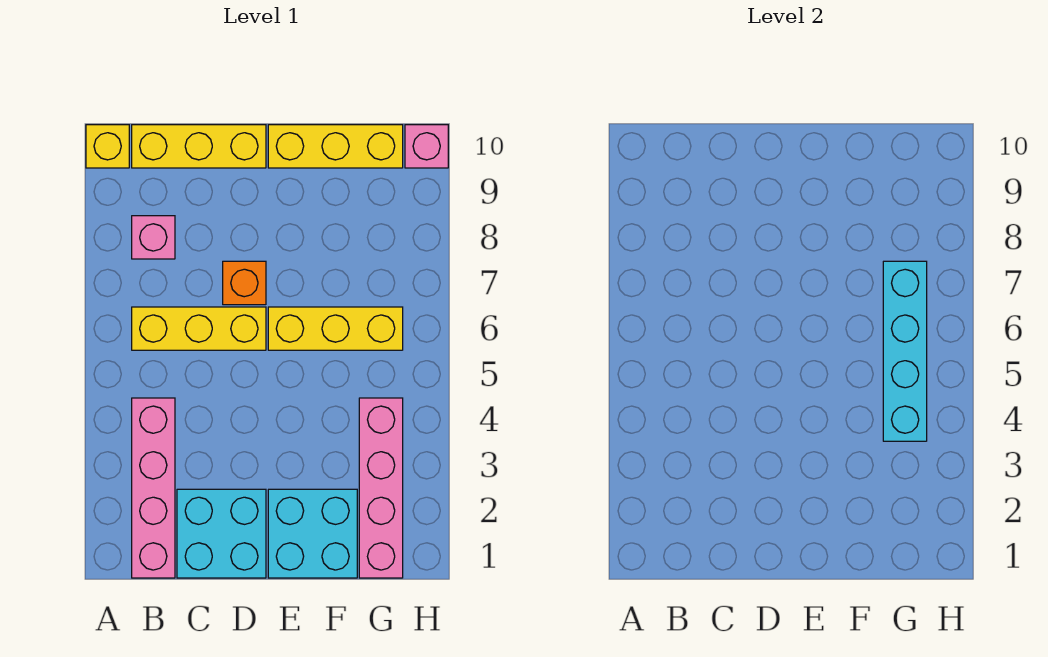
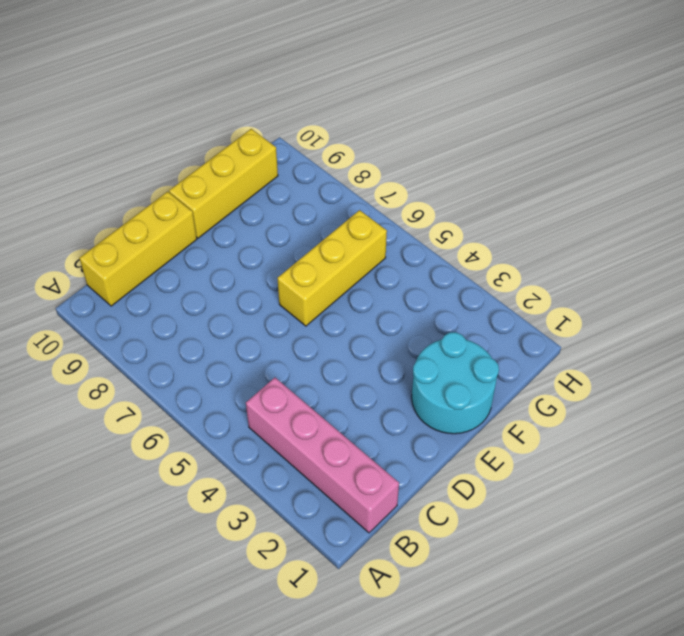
cyan 2x2 round brick [412,332,499,434] -> cyan 2x2 brick [268,489,357,578]
none -> yellow 1x1 brick [86,125,129,168]
none -> yellow 1x3 brick [132,307,266,350]
none -> pink 1x1 brick [132,216,175,259]

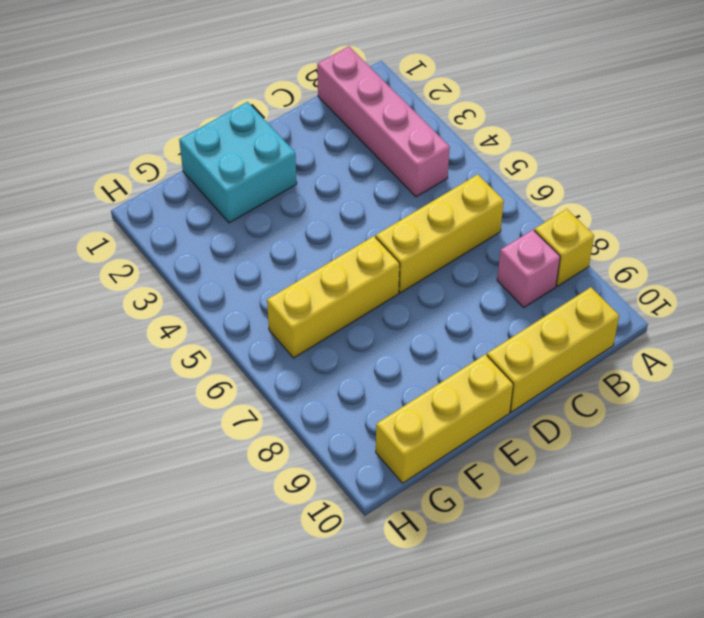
yellow 1x1 brick [534,209,594,286] -> yellow 1x1 brick moved to [86,125,129,168]
none -> cyan 2x2 brick [177,489,266,578]
none -> orange 1x1 brick [223,261,266,305]
none -> pink 1x4 brick [359,398,403,578]

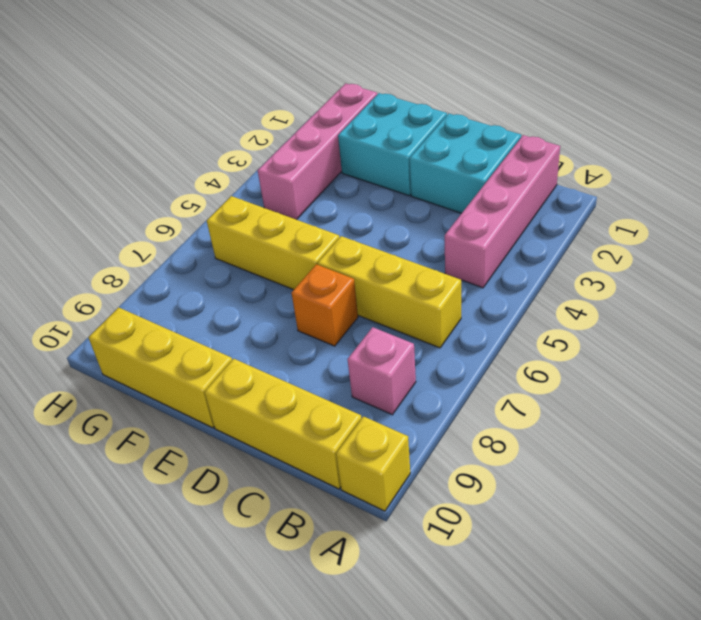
none -> pink 1x1 brick [405,125,448,168]
none -> cyan 1x4 brick [883,261,927,441]

